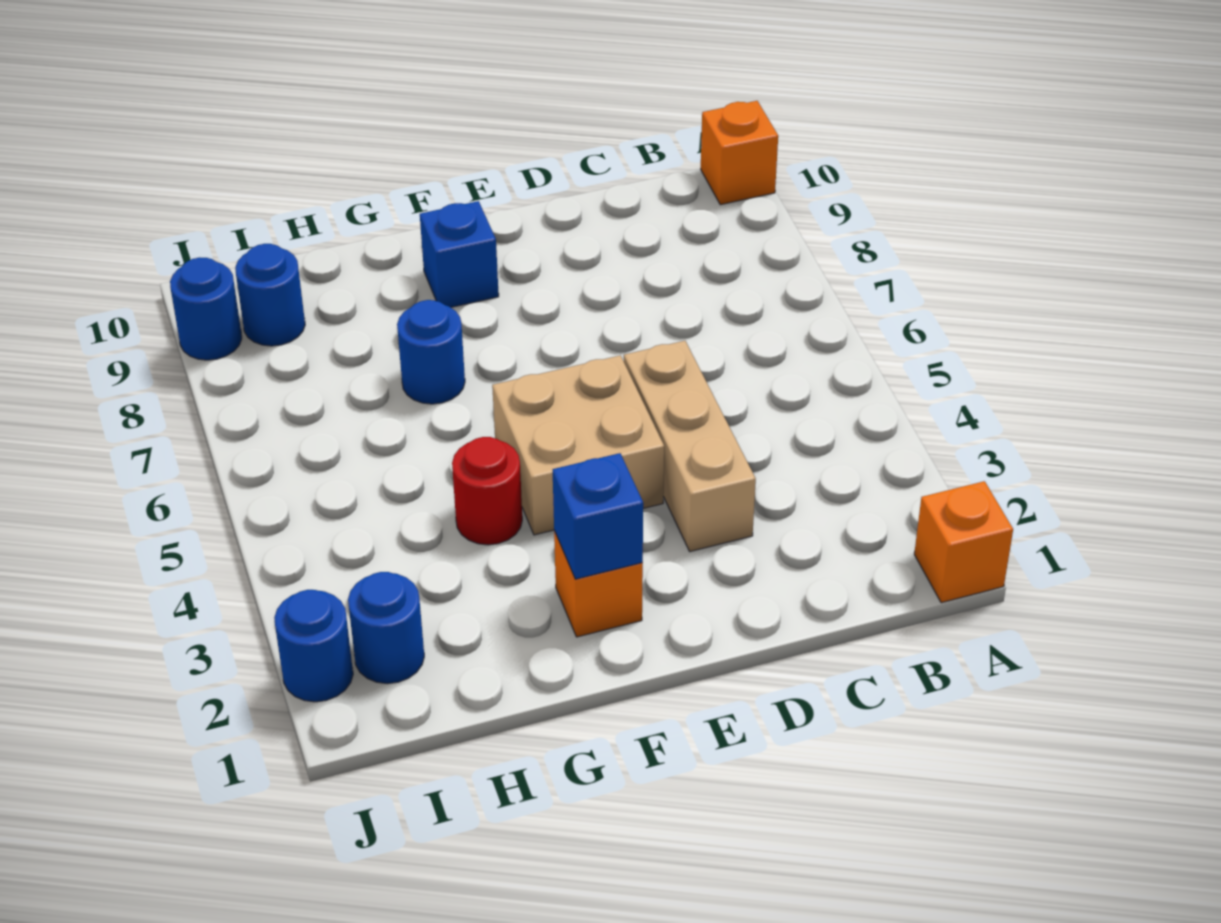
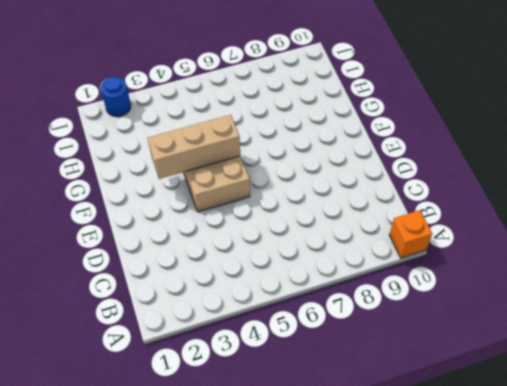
tan 1x3 brick [148,115,240,179] -> tan 1x3 brick moved to [624,341,756,552]
none -> orange 1x1 brick [914,481,1013,603]
none -> orange 1x1 brick [554,531,643,637]
none -> blue 1x1 brick [420,201,499,307]

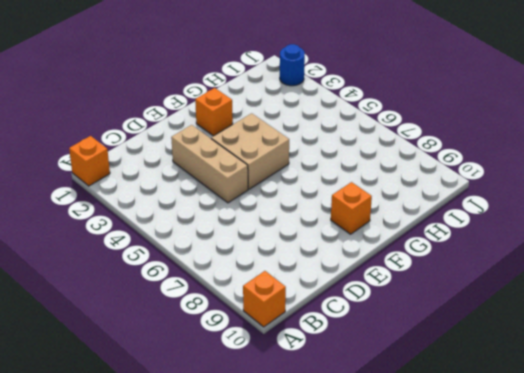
orange 1x1 brick [331,182,372,234] -> blue 1x1 brick [420,201,499,307]
none -> red 1x1 round brick [452,437,522,545]
none -> blue 1x1 round brick [397,300,465,404]
none -> blue 1x1 round brick [348,572,424,684]

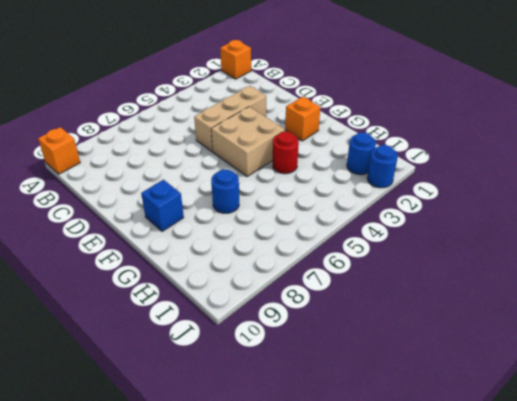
none -> blue 1x1 round brick [235,244,305,346]
none -> blue 1x1 round brick [170,257,242,360]
none -> blue 1x1 brick [553,453,643,579]

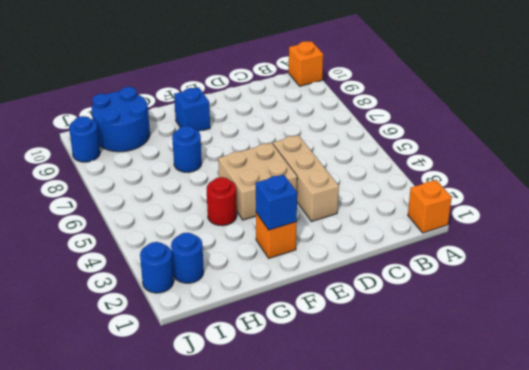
blue 2x2 round brick [92,87,150,152] -> blue 1x1 round brick [235,244,305,346]

